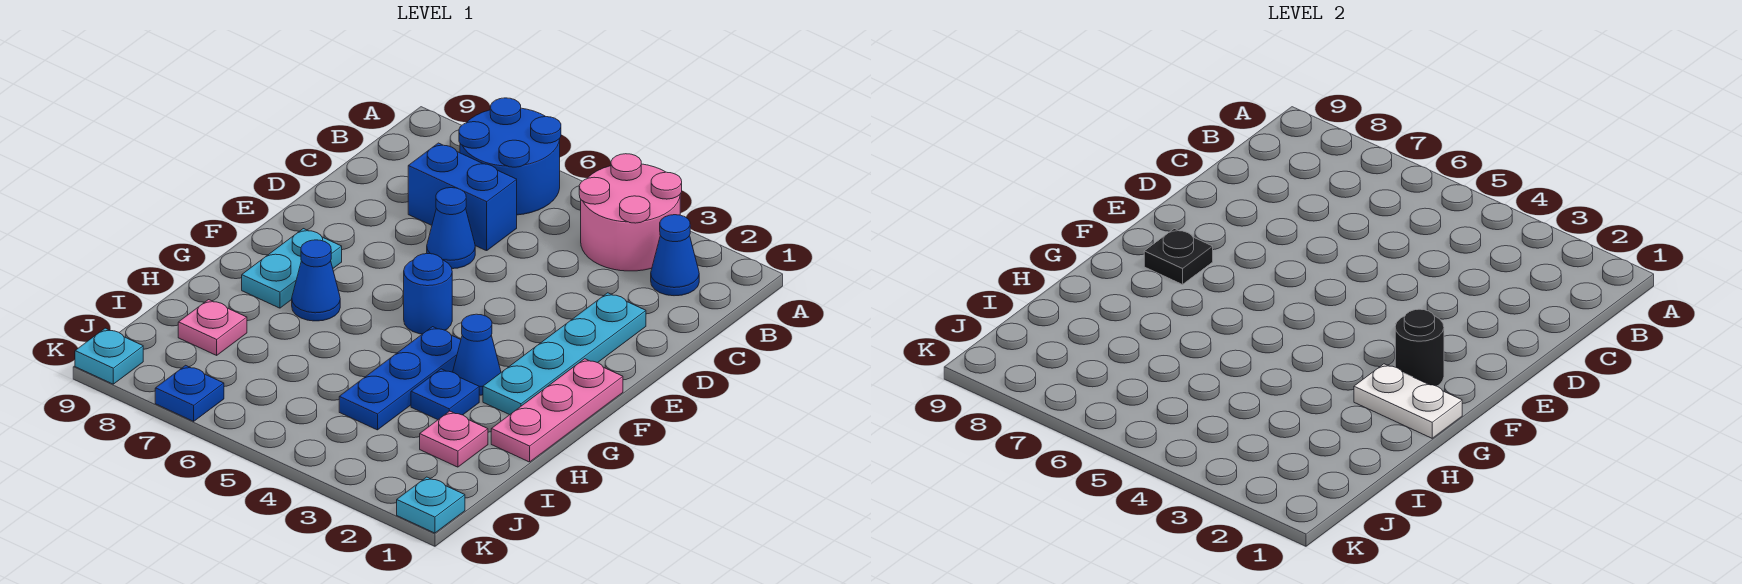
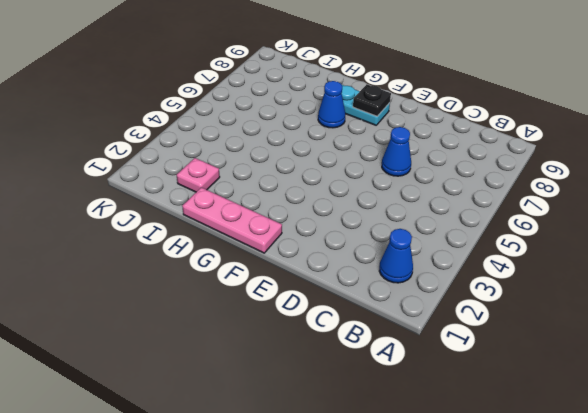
none -> pink 2x2 round brick [579,154,682,271]
none -> blue 2x2 round brick [459,98,561,215]
none -> blue 1x2 brick [408,143,517,251]

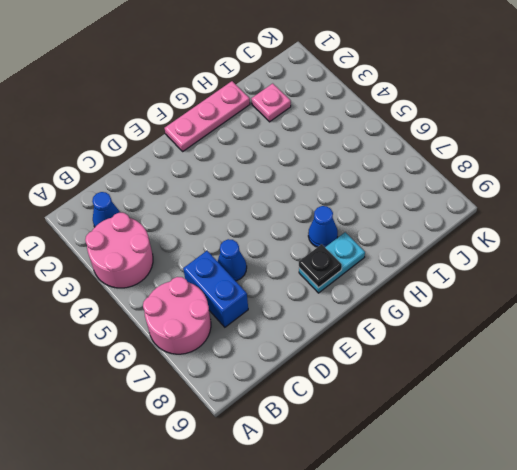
pink 2x2 round brick [143,277,211,354] -> blue 2x2 round brick [459,98,561,215]
none -> cyan 1x4 plate [483,293,646,415]
none -> blue 1x1 round brick [404,254,452,334]
none -> blue 1x1 cone [453,314,501,395]

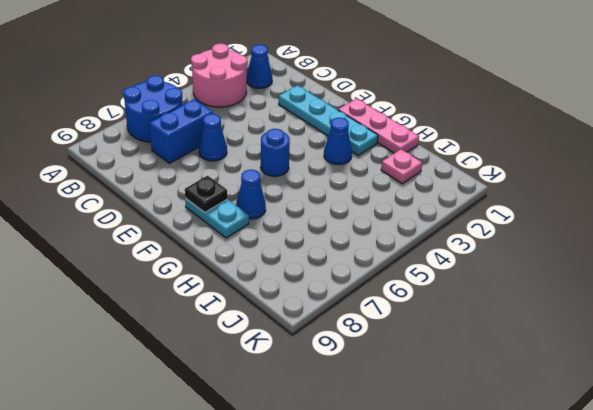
none -> blue 1x3 plate [339,327,461,430]
none -> blue 1x1 plate [411,369,479,420]
none -> pink 1x1 plate [178,300,247,355]

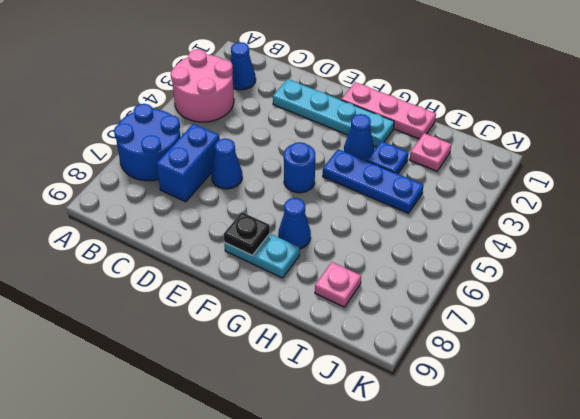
none -> cyan 1x1 plate [397,477,465,533]
none -> blue 1x1 plate [155,365,224,421]
none -> cyan 1x1 plate [75,328,143,384]

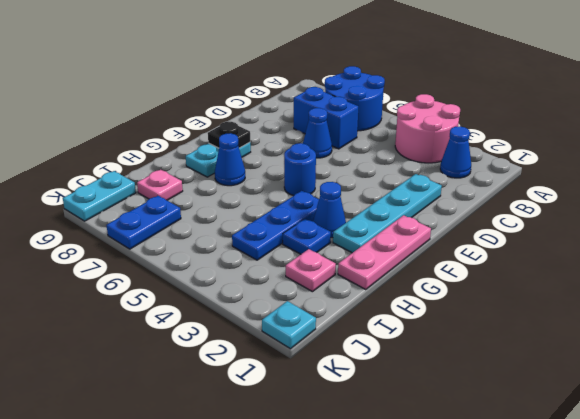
blue 1x2 plate [106,196,181,249] -> blue 1x1 plate [155,365,224,421]
cyan 1x2 plate [63,171,136,221] -> cyan 1x1 plate [75,328,143,384]
none -> black 1x1 round brick [1395,309,1444,386]
none -> white 1x2 plate [1354,364,1462,438]

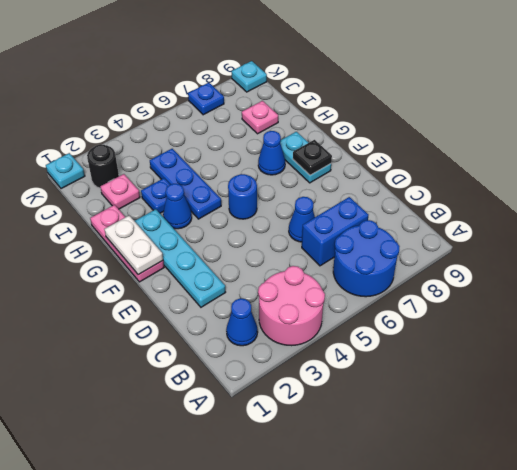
white 1x2 plate [104,216,163,275] -> white 1x2 plate turned to [1354,364,1462,438]
black 1x1 round brick [87,144,119,188] -> black 1x1 round brick moved to [1395,309,1444,386]

